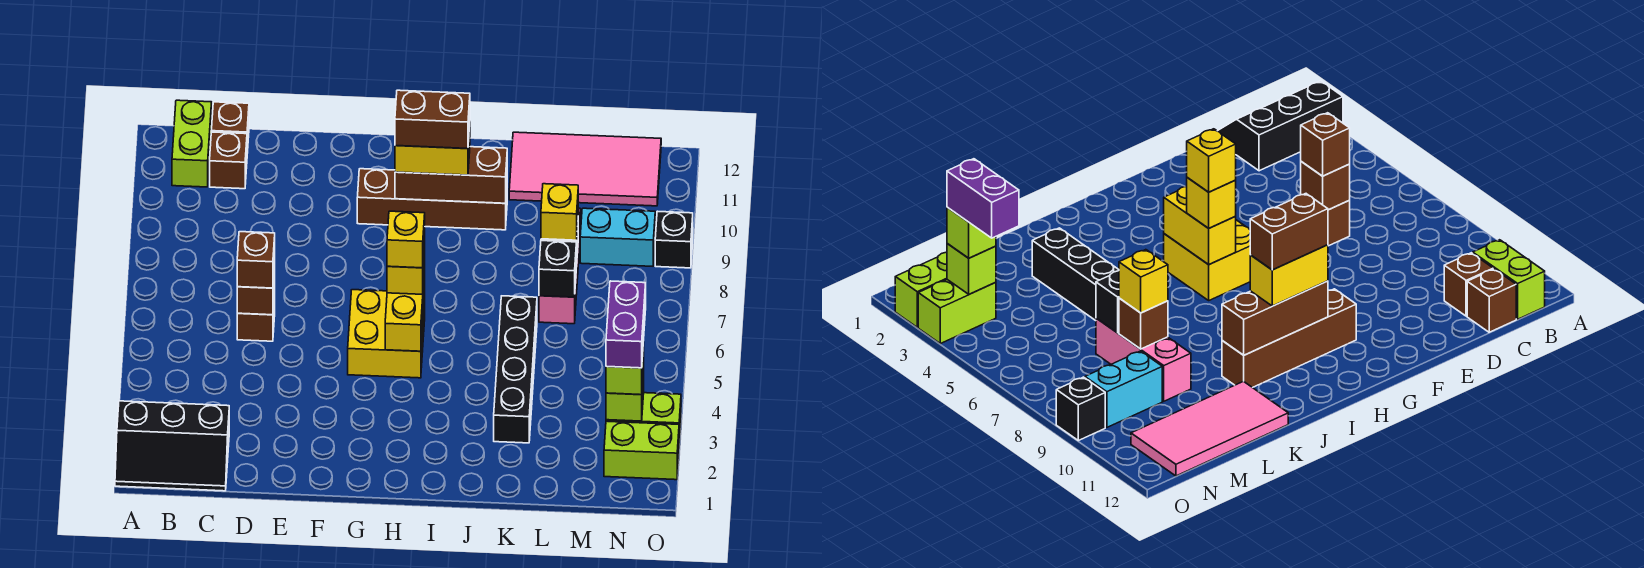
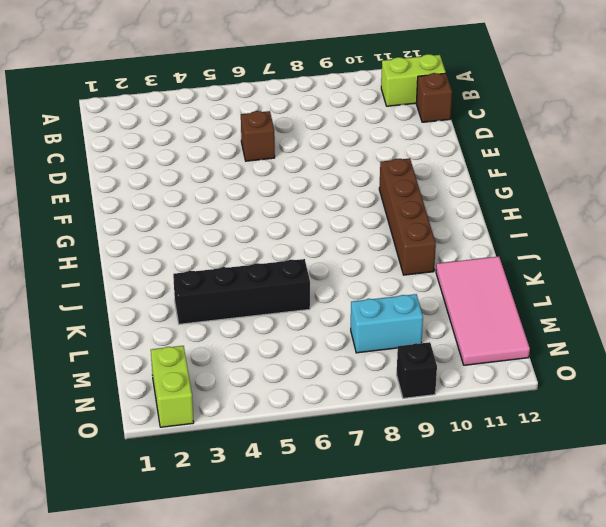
cyan 1x2 brick [351,294,423,353] -> cyan 1x2 brick turned to [580,208,655,266]
none -> black 2x3 slope [115,401,229,491]
none -> brown 1x1 brick [210,132,247,189]
none -> yellow 2x2 brick [348,290,425,378]

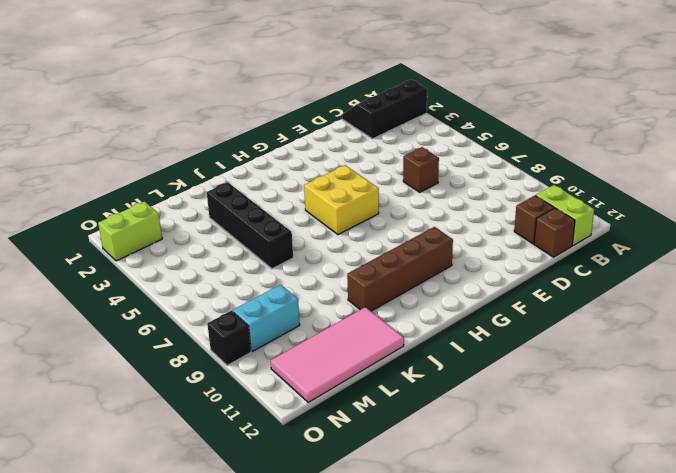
none -> pink 1x3 brick [539,208,580,324]
none -> lime 1x2 brick [606,393,681,445]
none -> brown 1x1 brick [237,264,275,315]

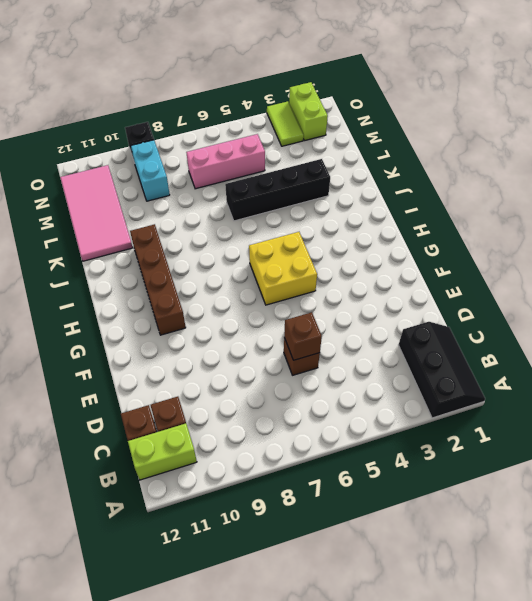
pink 1x3 brick [186,134,265,189] -> pink 1x3 brick moved to [539,208,580,324]
lime 1x2 tile [267,101,304,146] -> lime 1x2 brick [606,393,681,445]
none -> yellow 1x2 brick [385,269,425,351]
none -> brown 1x3 brick [395,147,507,203]
none -> black 1x1 brick [539,241,576,297]

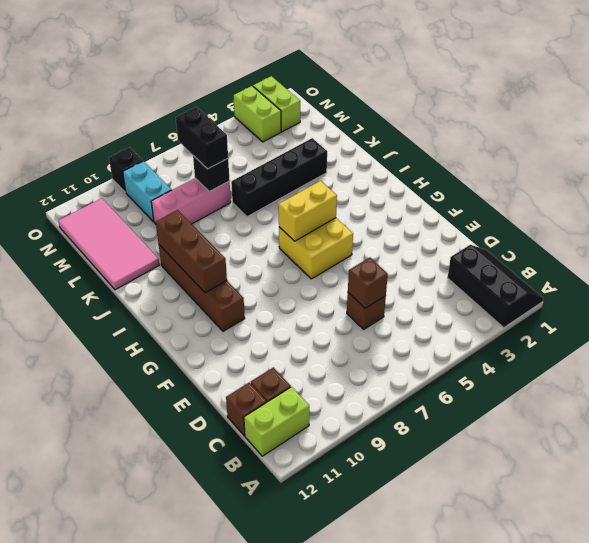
black 1x2 brick [176,107,228,169] -> none
none -> brown 1x1 brick [1119,298,1168,349]
none -> lime 1x1 brick [606,368,644,421]
none -> brown 1x1 brick [237,232,275,288]

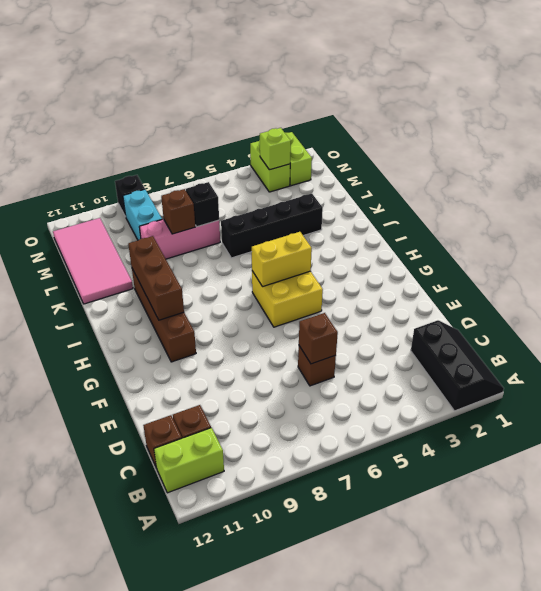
none -> brown 1x1 brick [237,232,275,288]
none -> yellow 1x1 brick [387,242,425,294]
none -> yellow 1x2 brick [395,127,470,175]

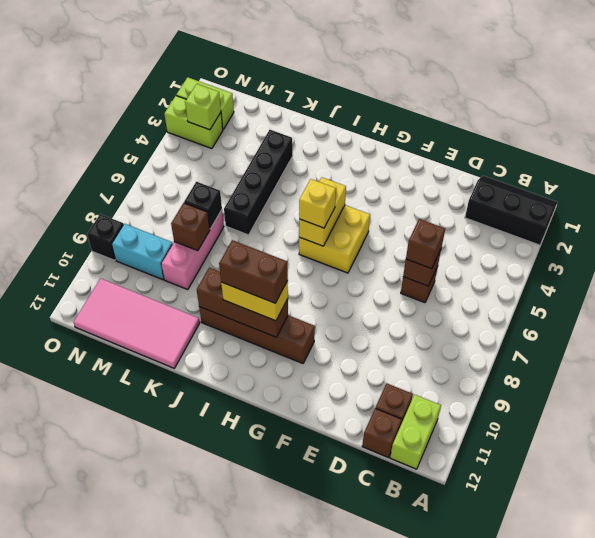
none -> yellow 1x1 brick [541,184,578,240]
none -> lime 1x1 brick [606,342,644,395]
none -> yellow 1x1 brick [387,211,425,268]

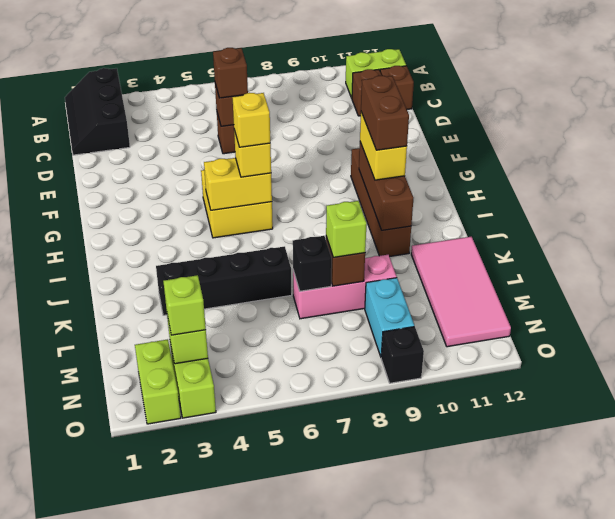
lime 1x1 brick [326,201,367,257] -> yellow 1x1 brick [541,184,578,240]
none -> purple 1x2 brick [606,281,646,368]

